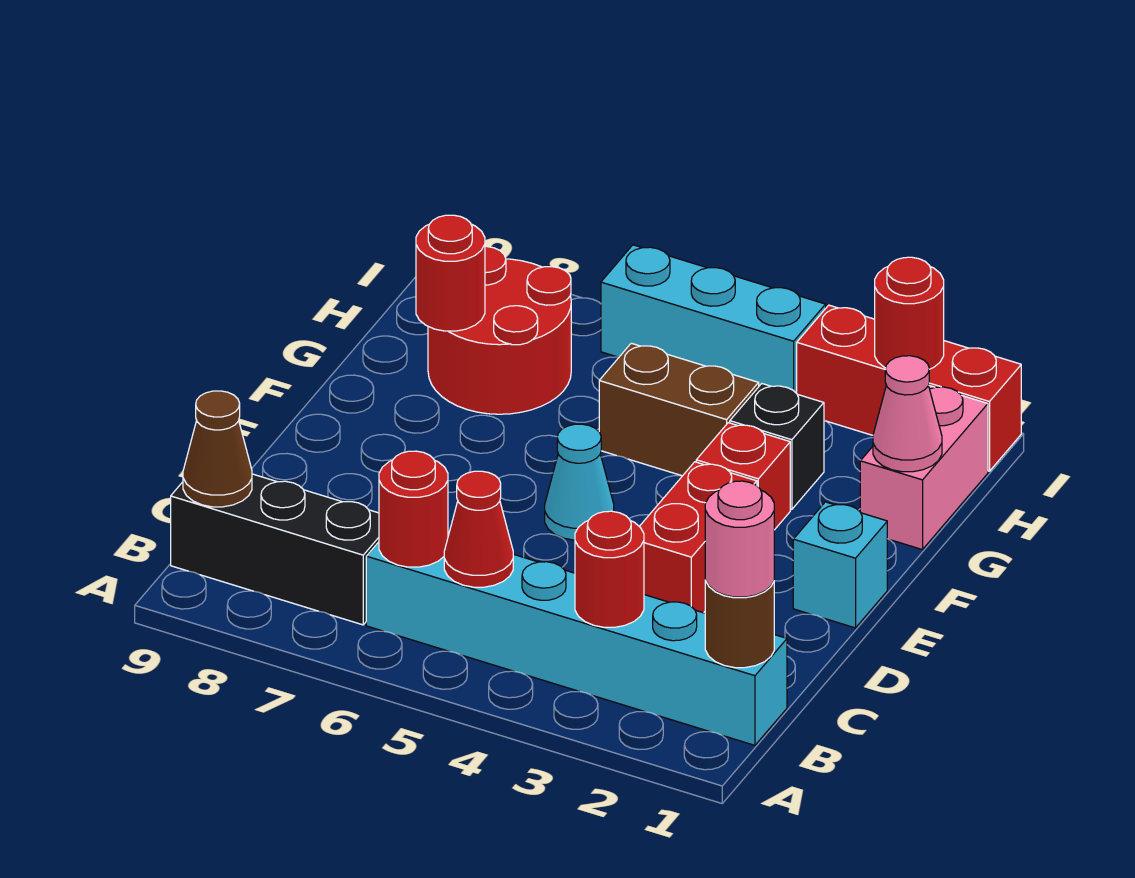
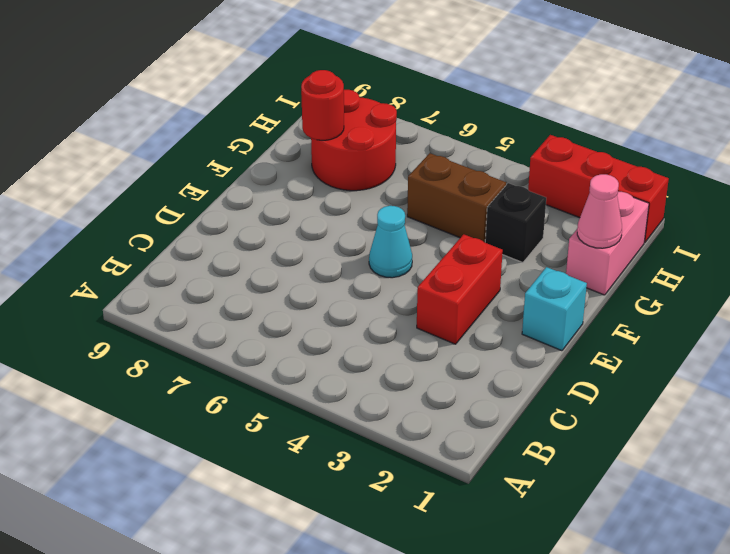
none -> cyan 1x6 brick [366,534,787,745]
none -> black 1x3 brick [171,474,379,625]
none -> red 1x1 brick [696,423,790,530]

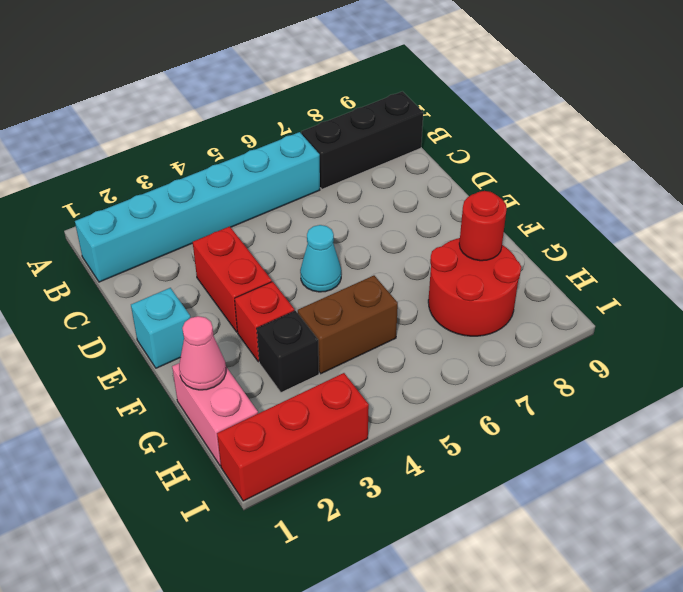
none -> cyan 1x3 brick [601,245,826,393]
none -> brown 1x1 round brick [705,580,774,668]
none -> red 1x1 round brick [575,511,644,627]

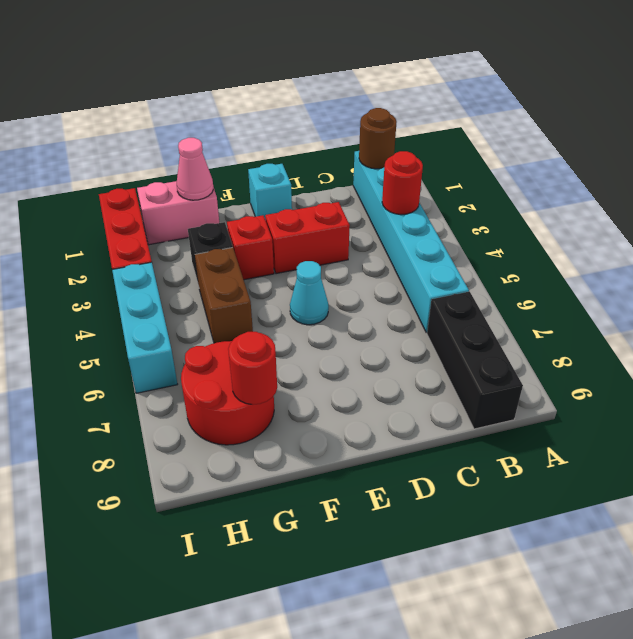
none -> red 1x1 cone [444,471,513,587]
none -> red 1x1 round brick [379,451,448,567]
none -> brown 1x1 cone [183,391,252,507]

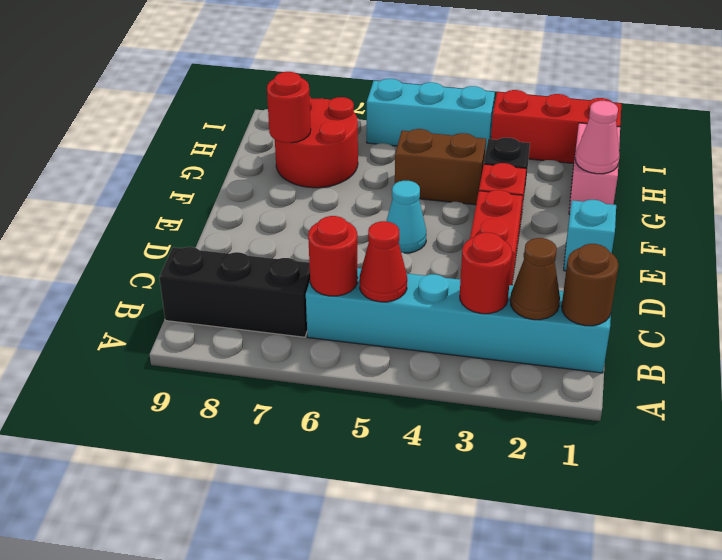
brown 1x1 cone [510,238,560,320] -> brown 1x1 cone moved to [183,391,252,507]
none -> red 1x1 round brick [875,257,944,369]
none -> pink 1x1 round brick [705,481,774,597]

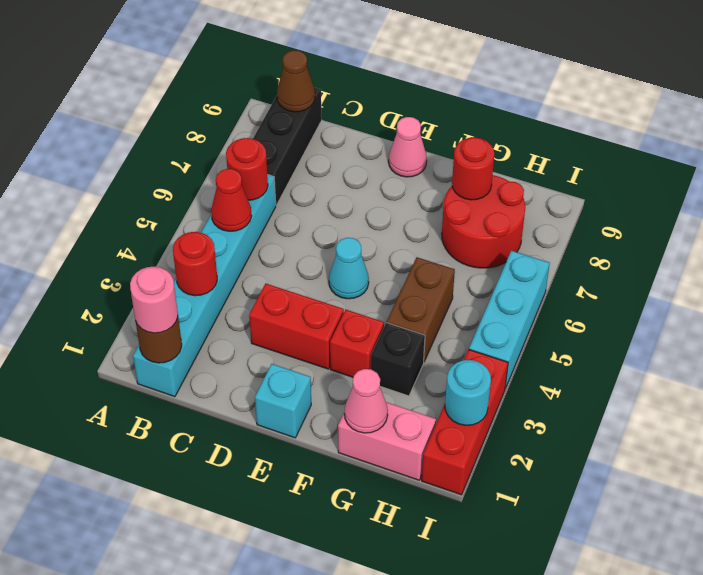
pink 1x1 cone [389,117,427,177] -> none
cyan 1x1 round brick [445,360,491,425] -> red 1x1 round brick [875,257,944,369]

